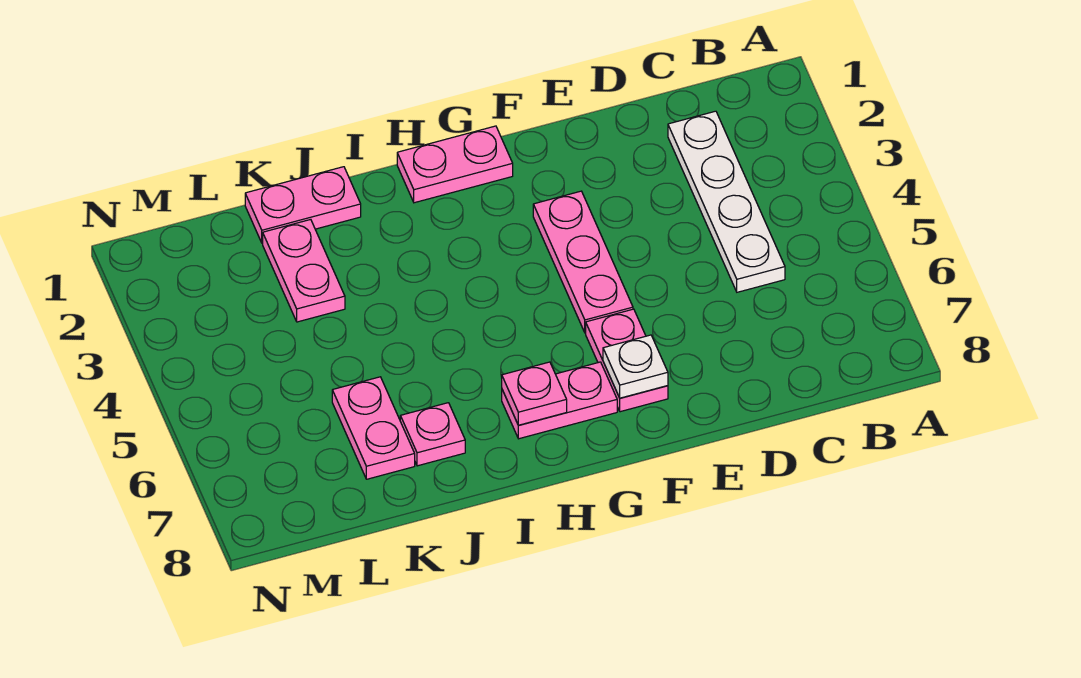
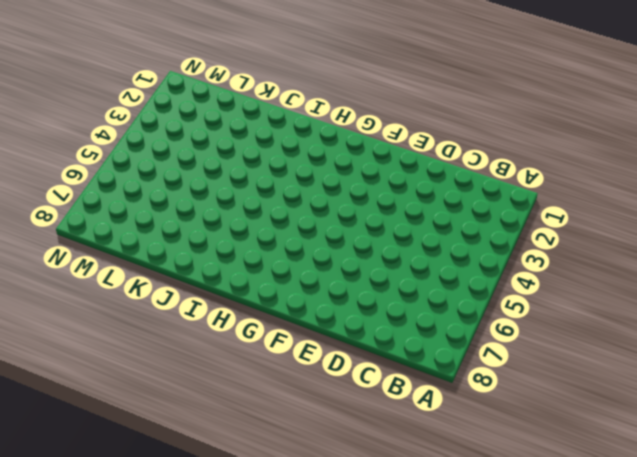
none -> white 1x4 plate [668,111,785,292]
none -> pink 1x3 plate [533,191,633,333]

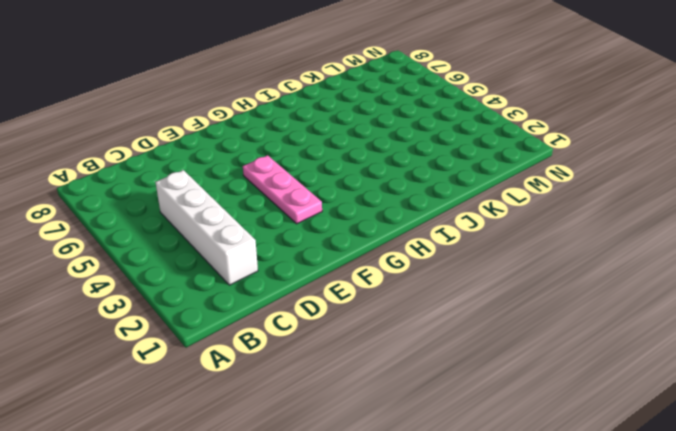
white 1x4 brick [155,170,258,285] -> white 1x4 plate [668,111,785,292]
none -> pink 1x2 plate [586,309,668,412]
none -> pink 1x2 plate [397,126,513,203]

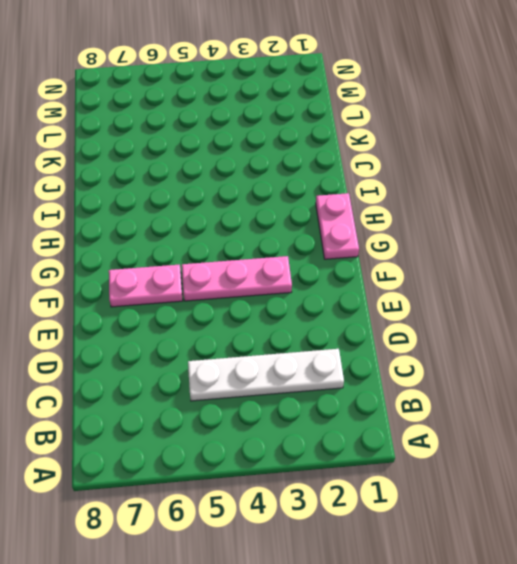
none -> pink 1x2 plate [502,362,617,439]
none -> pink 1x2 plate [245,167,361,243]

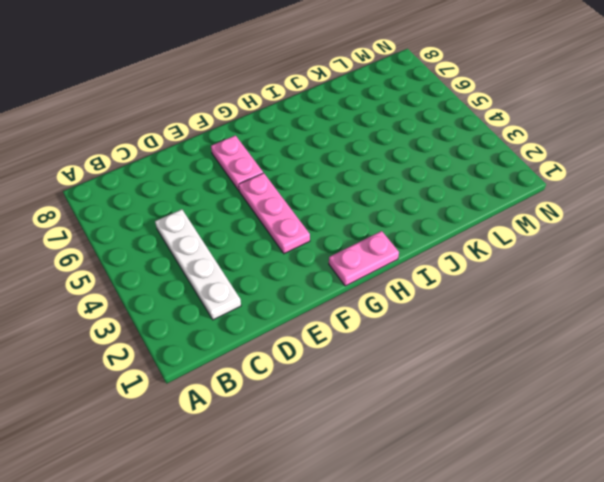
none -> pink 1x2 plate [502,362,617,439]
none -> pink 1x2 plate [245,167,361,243]

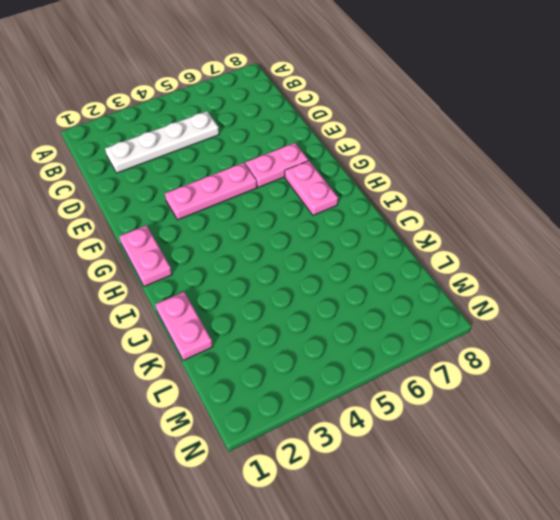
none -> pink 1x1 plate [400,403,465,466]
none -> pink 1x2 plate [263,219,345,322]

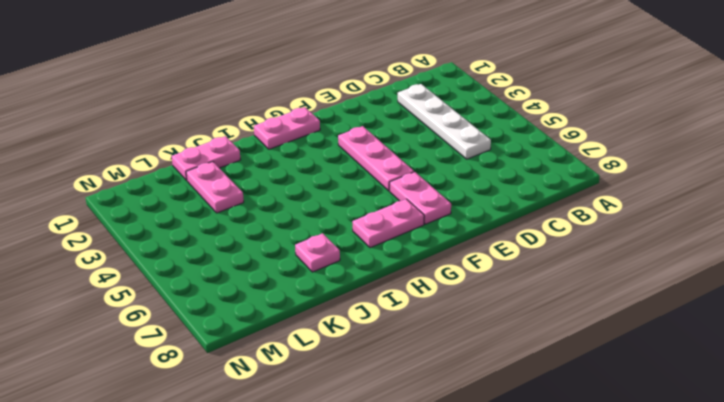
none -> pink 1x2 plate [332,377,415,479]
none -> white 1x1 plate [603,335,668,398]

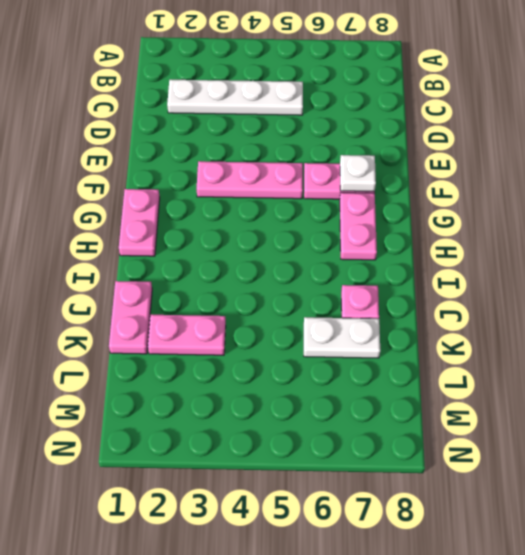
white 1x2 plate [304,317,380,358] -> pink 1x2 plate [332,377,415,479]
none -> pink 1x1 plate [502,362,567,425]

